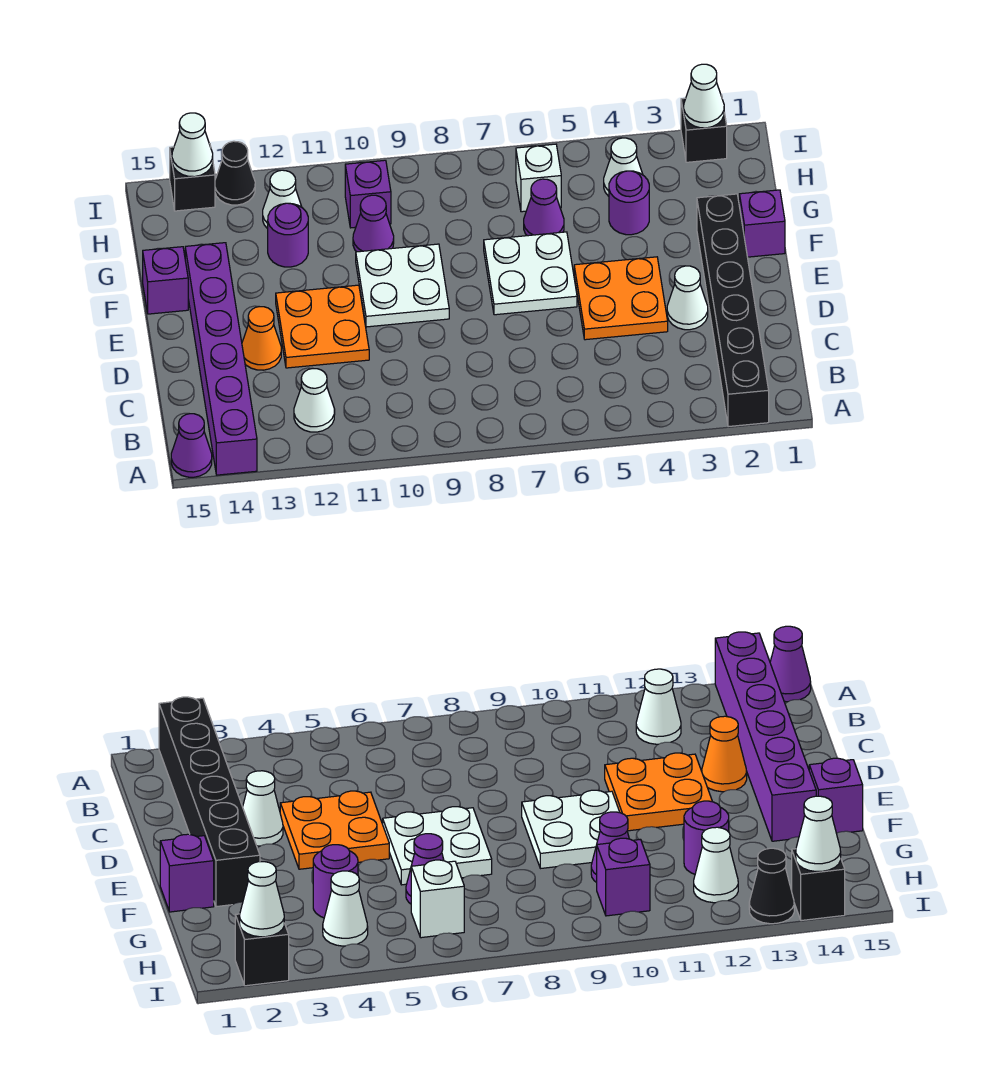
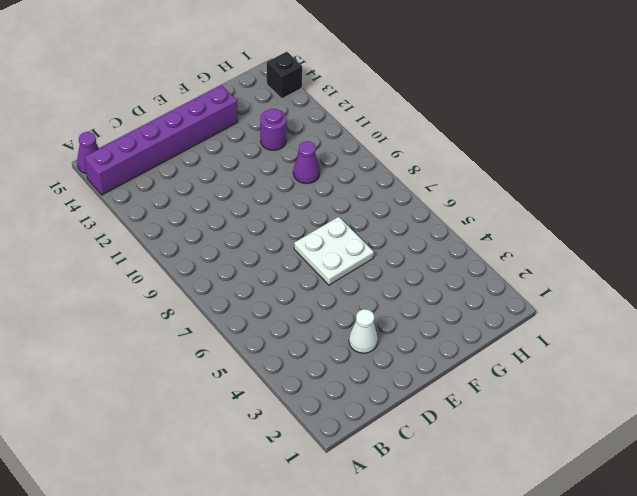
none -> black 1x6 brick [697,194,769,427]
none -> white 1x1 cone [294,368,335,432]
none -> orange 2x2 plate [574,257,668,340]

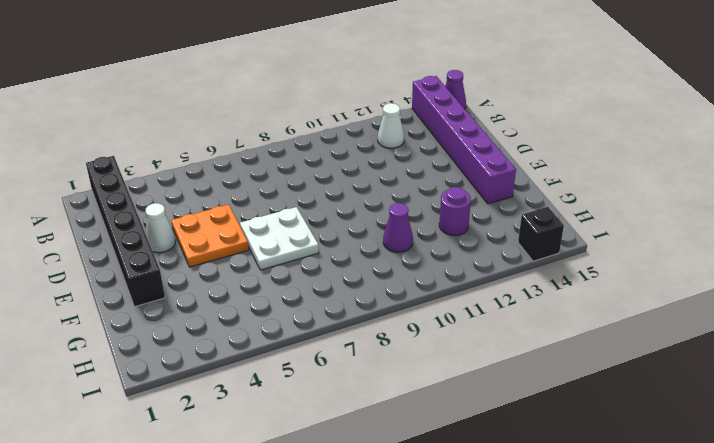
none -> orange 2x2 plate [276,285,369,368]
none -> orange 1x1 cone [242,307,281,370]
none -> white 2x2 plate [356,244,449,327]

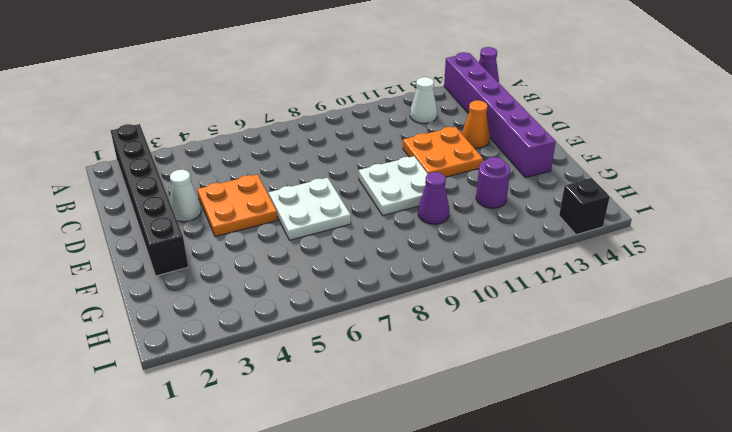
none -> purple 1x1 brick [739,190,785,257]
none -> purple 1x1 brick [143,247,188,314]
none -> purple 1x1 round brick [609,171,649,235]

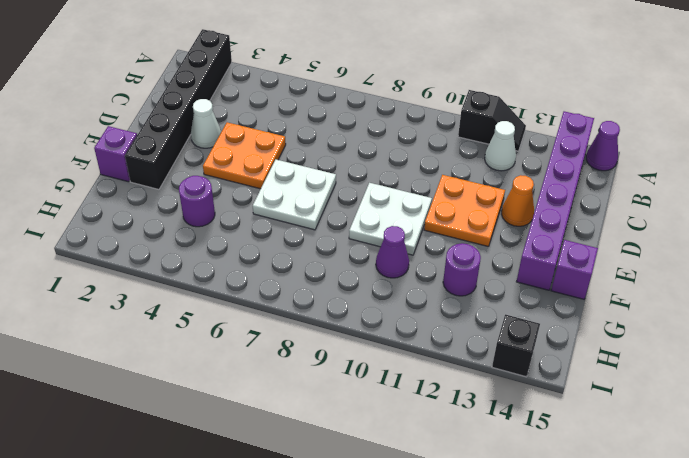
black 1x2 slope [458,90,526,151] -> none
none -> purple 1x1 cone [524,179,564,236]
none -> white 1x1 cone [604,138,643,196]
none -> white 1x1 brick [516,144,561,212]

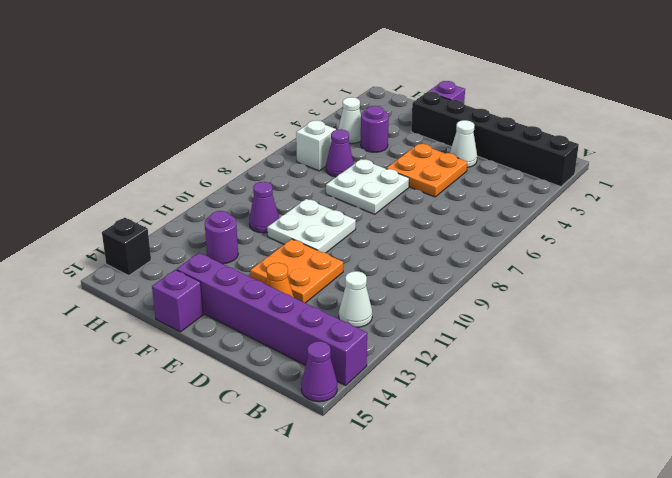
none -> purple 1x1 brick [345,160,391,228]
none -> white 1x1 cone [263,170,302,229]
none -> black 1x1 brick [681,95,727,162]

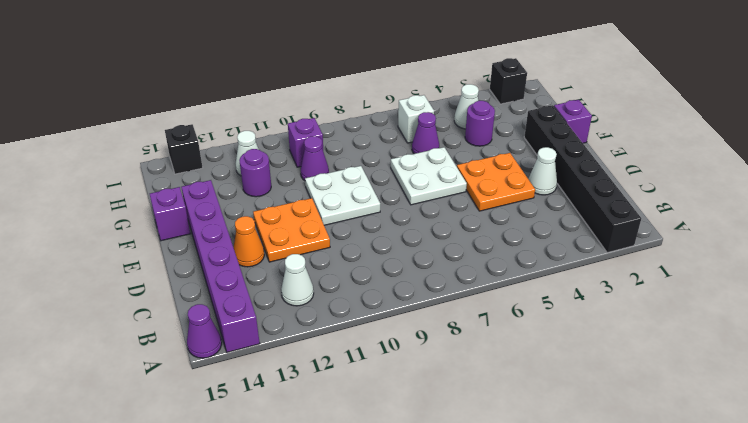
none -> black 1x1 cone [215,141,255,205]
none -> white 1x1 cone [684,64,724,128]
none -> white 1x1 cone [172,113,213,177]

